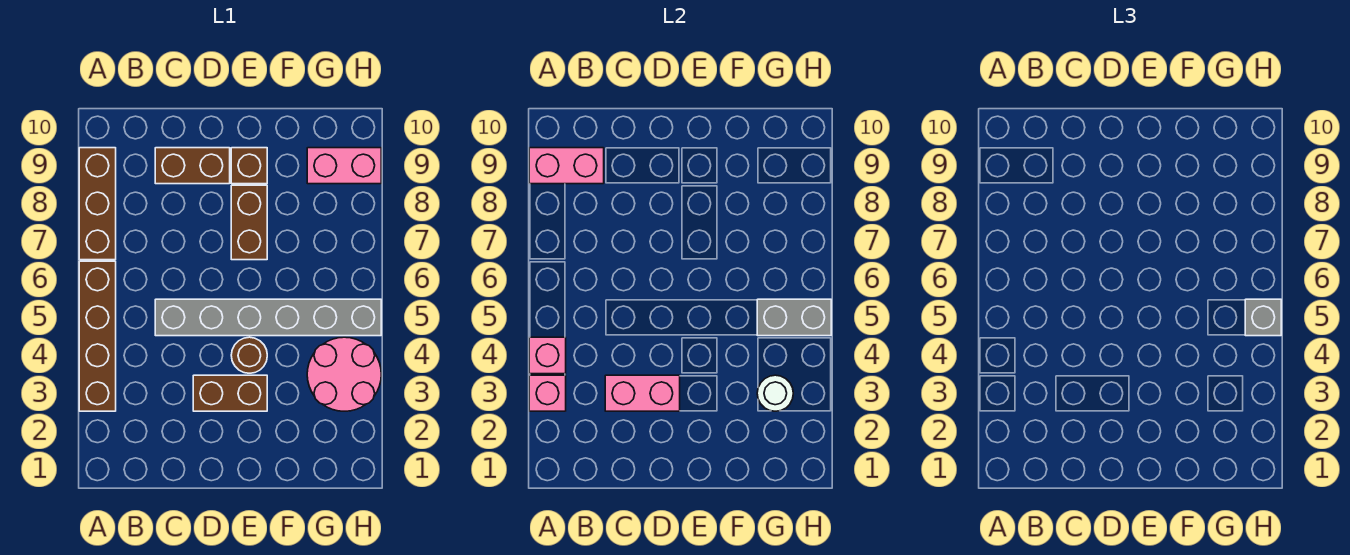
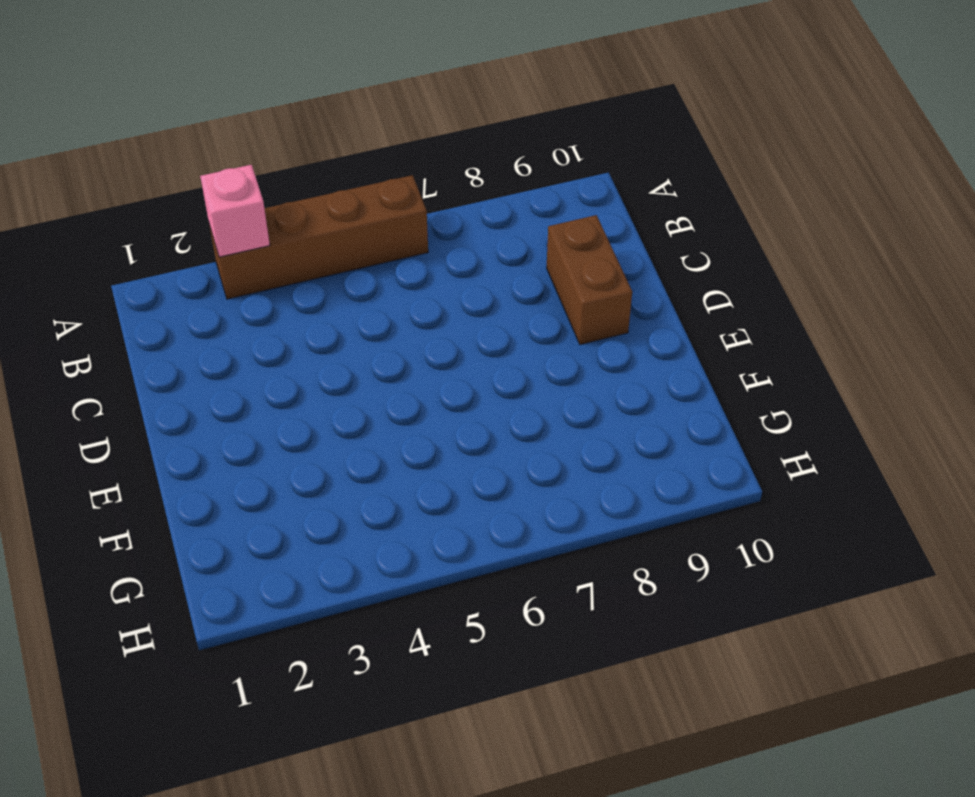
none -> brown 1x3 brick [79,148,116,260]
none -> grey 1x6 brick [155,299,381,336]
none -> brown 1x2 brick [193,375,267,411]

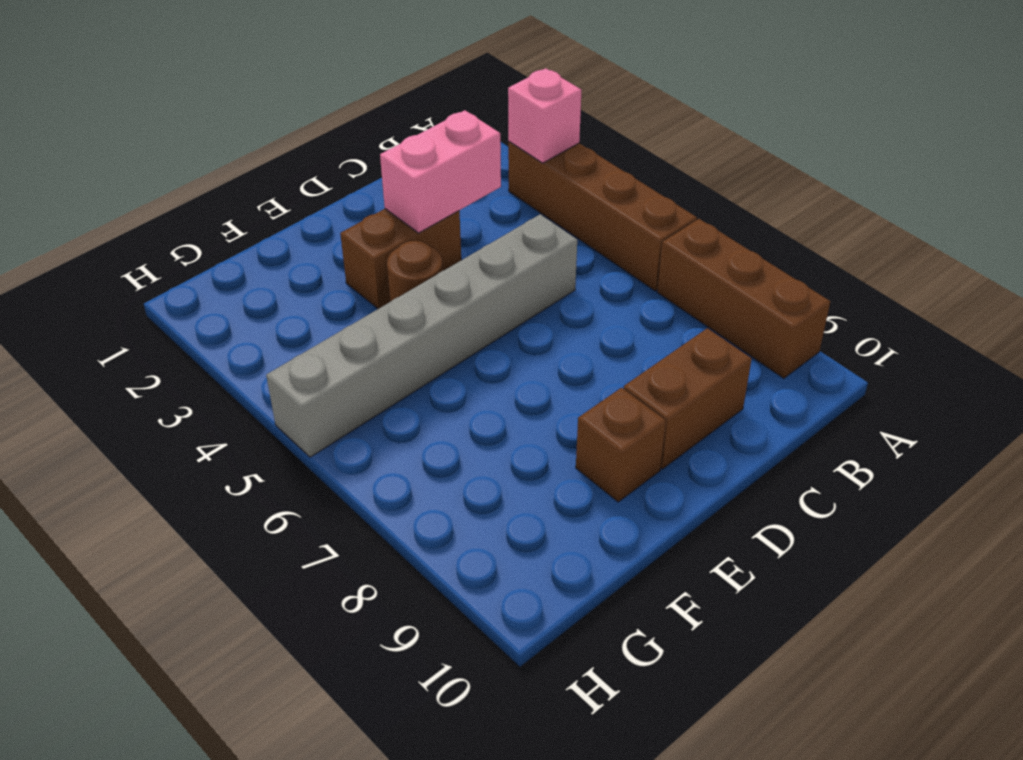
none -> brown 1x2 brick [231,185,267,260]
none -> pink 2x2 round brick [307,337,381,411]
none -> pink 1x2 brick [307,148,381,184]

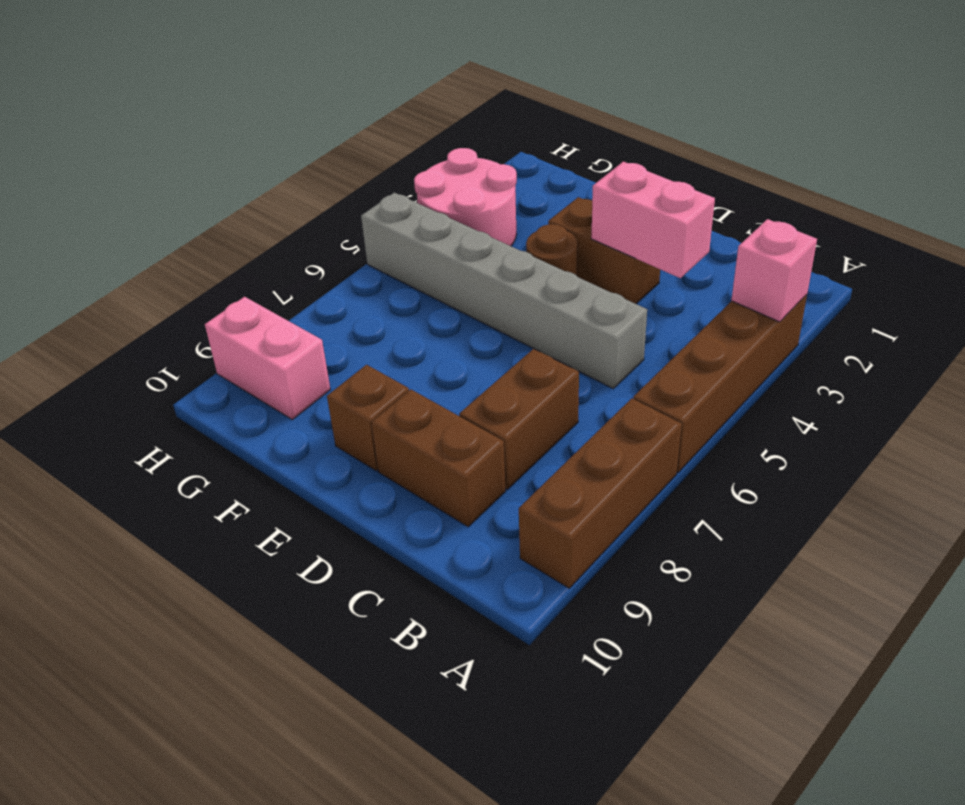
brown 1x2 brick [459,349,579,489] -> brown 1x2 brick moved to [231,185,267,260]
none -> pink 1x1 brick [529,337,566,374]
none -> pink 1x2 brick [529,148,604,184]
none -> white 1x1 round brick [757,375,793,411]

